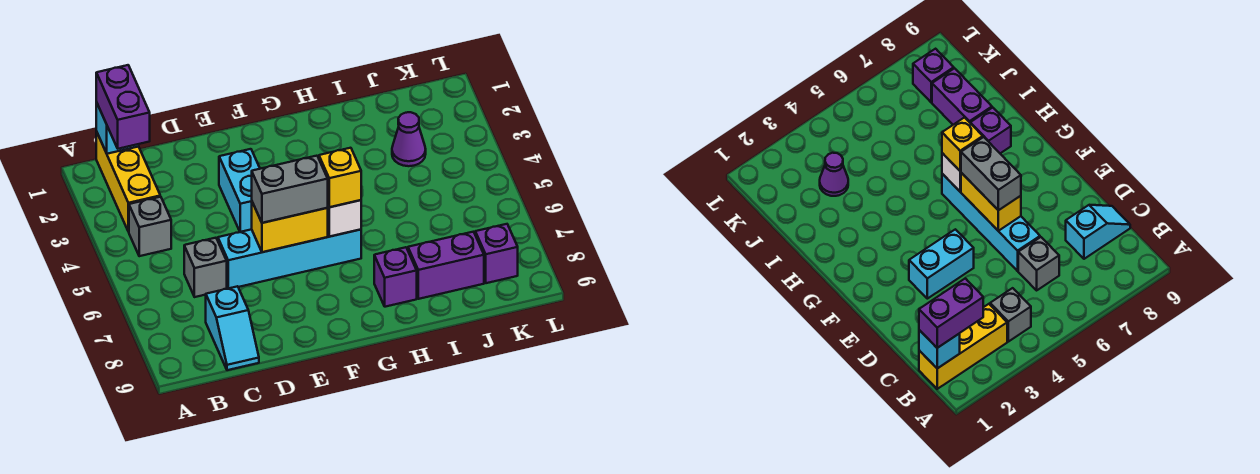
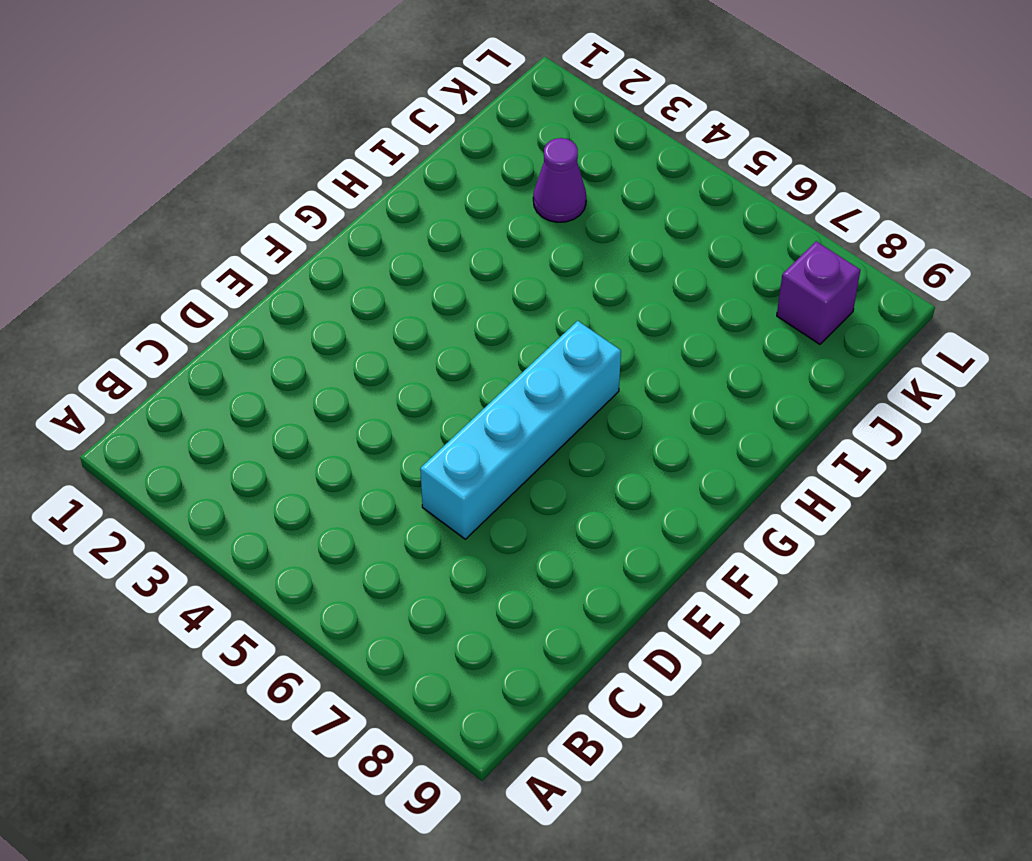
none -> yellow 1x3 brick [96,131,160,232]
none -> grey 1x1 brick [129,197,171,256]
none -> grey 1x1 brick [184,238,227,297]

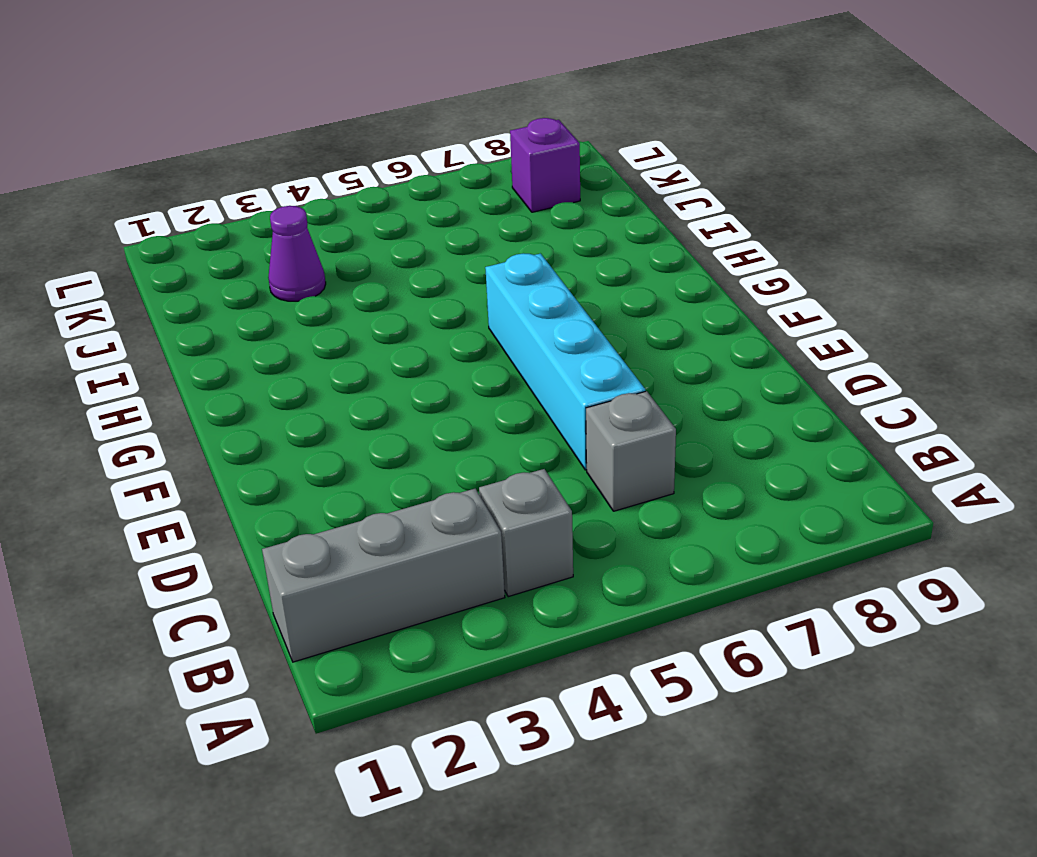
grey 1x3 brick [262,489,505,662] -> yellow 1x3 brick [96,131,160,232]
none -> cyan 1x2 slope [206,286,259,370]
none -> cyan 1x2 brick [219,149,260,232]
none -> purple 1x1 brick [374,247,417,307]

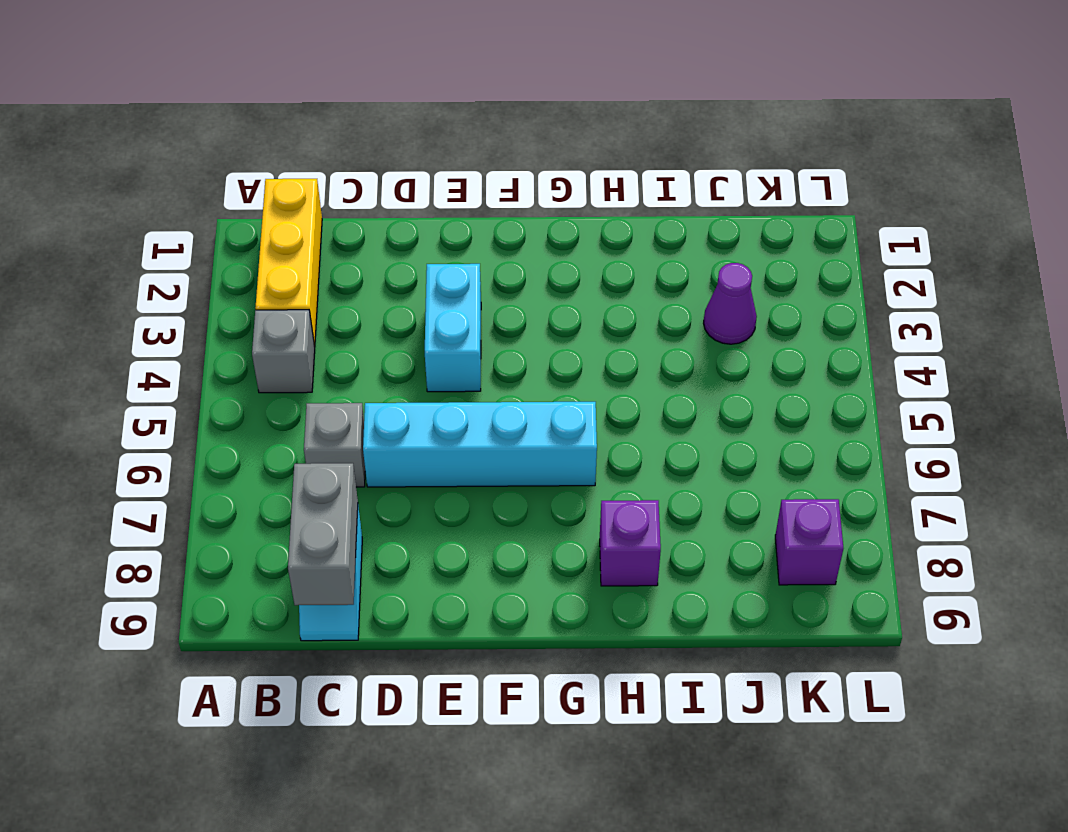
grey 1x2 brick [288,463,358,605] -> grey 1x2 brick turned to [252,156,328,223]
none -> purple 1x2 brick [408,232,484,299]
none -> cyan 1x1 brick [96,102,139,154]
none -> yellow 1x2 brick [252,202,328,252]

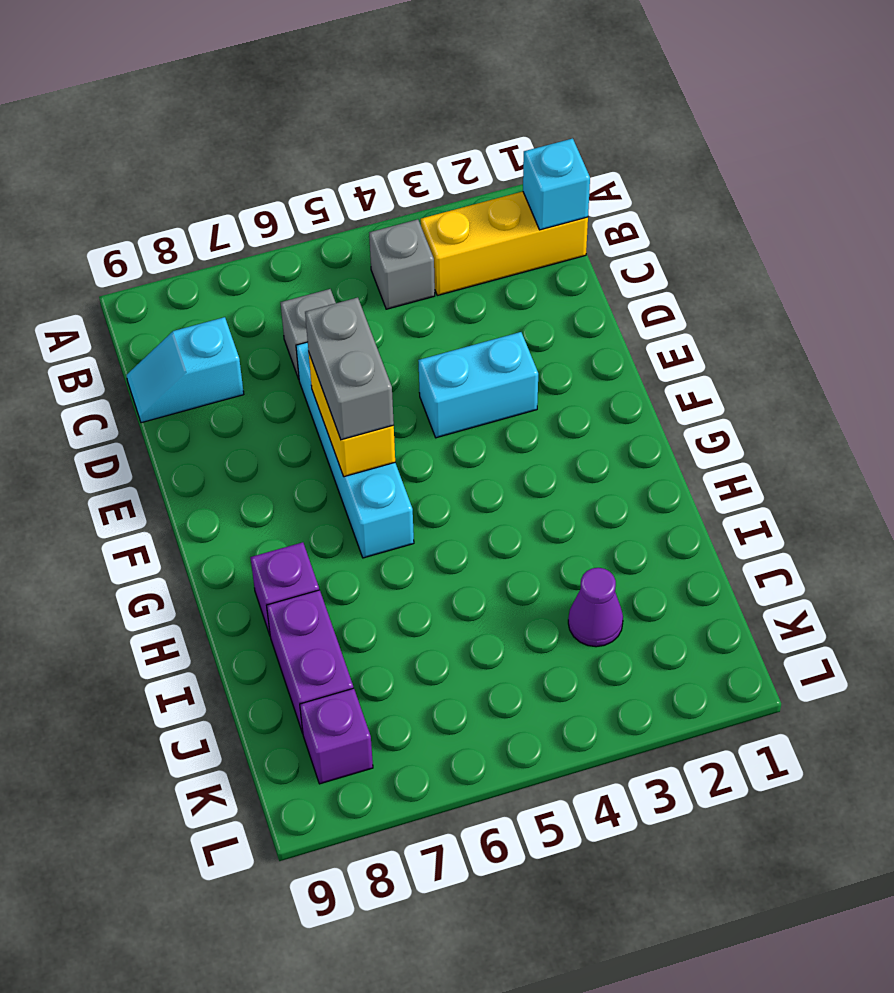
none -> white 1x1 brick [328,200,361,237]
none -> purple 1x2 brick [96,65,150,149]
none -> yellow 1x1 brick [319,148,361,207]

